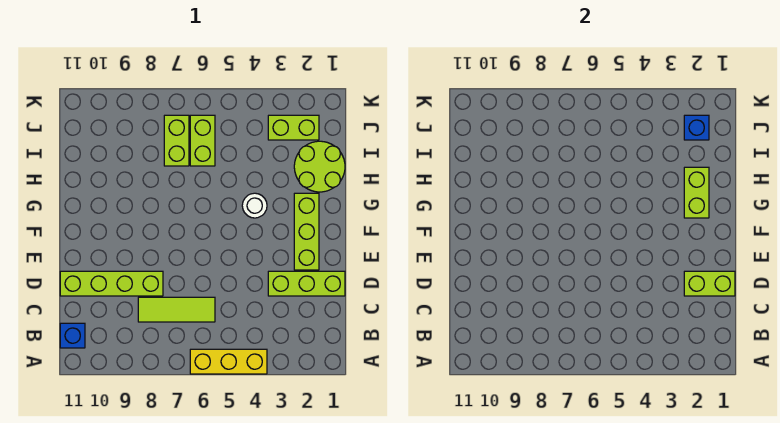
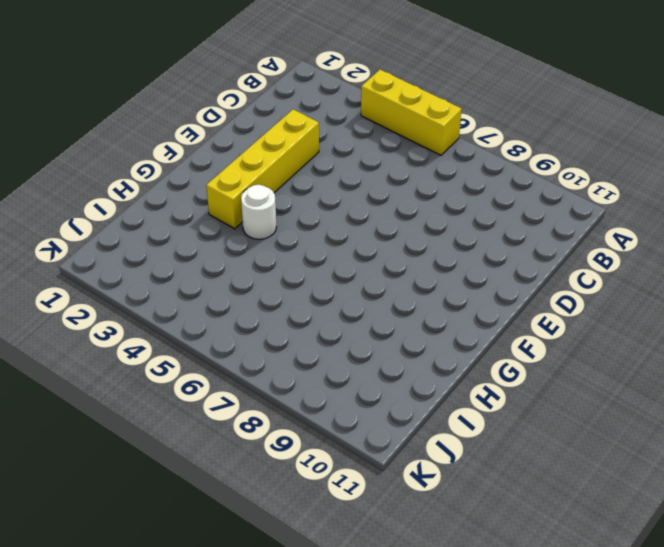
yellow 1x4 brick [206,109,319,229] -> lime 1x3 brick [268,271,345,296]
none -> blue 1x1 brick [60,323,85,348]
none -> lime 1x3 tile [138,297,215,322]
none -> lime 1x4 brick [60,271,163,296]

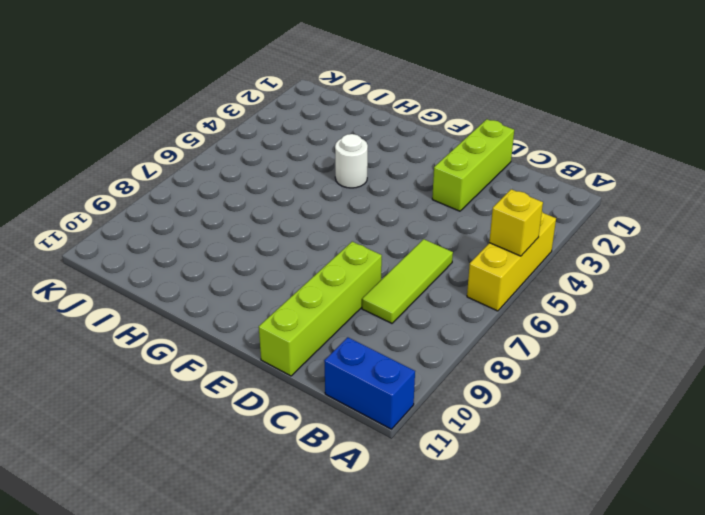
yellow 1x1 brick [489,189,543,256] -> none
blue 1x2 brick [324,337,415,429] -> blue 1x1 brick [60,323,85,348]
none -> lime 1x3 brick [294,193,319,270]
none -> lime 2x2 round brick [294,141,345,192]
none -> lime 1x2 brick [190,115,215,166]

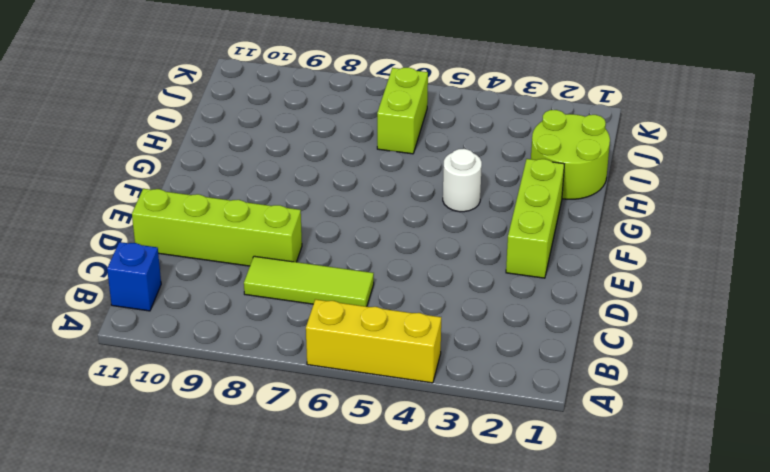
none -> lime 1x3 brick [268,271,345,296]
none -> lime 1x2 brick [164,115,189,166]
none -> lime 1x2 brick [268,115,319,140]

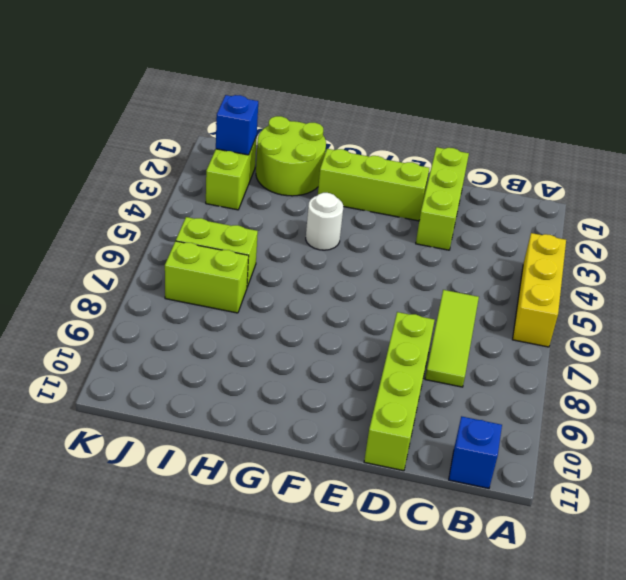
none -> lime 1x2 brick [684,271,735,296]
none -> lime 1x2 brick [684,167,709,218]

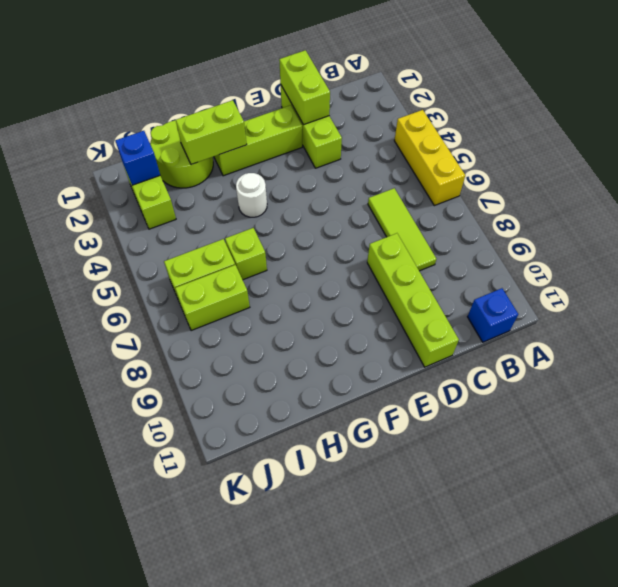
lime 1x1 brick [225,228,267,280] -> none

